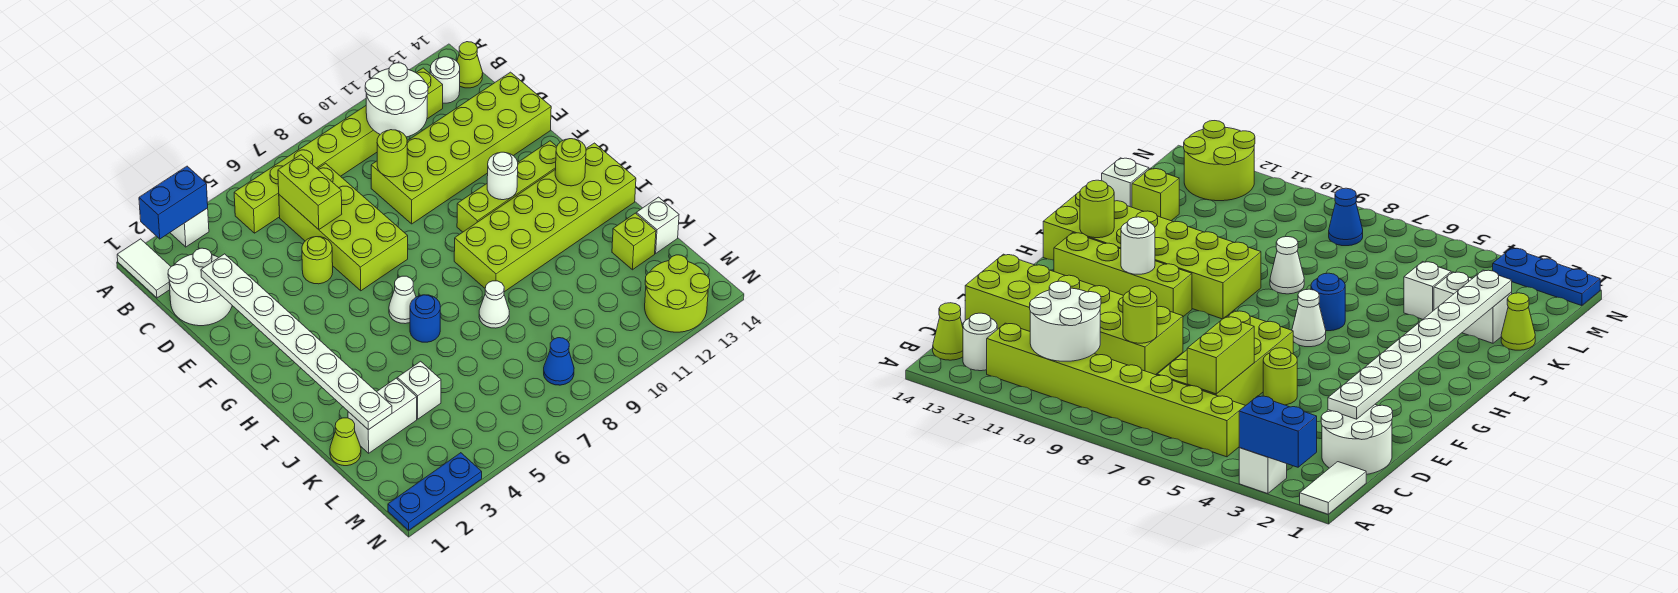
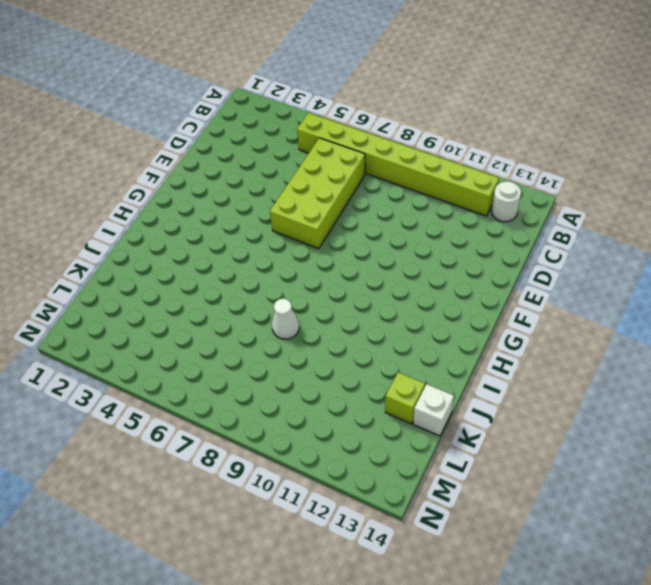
none -> white 1x2 tile [117,239,171,298]
none -> white 1x1 brick [170,208,209,247]
none -> lime 1x1 cone [457,42,483,88]

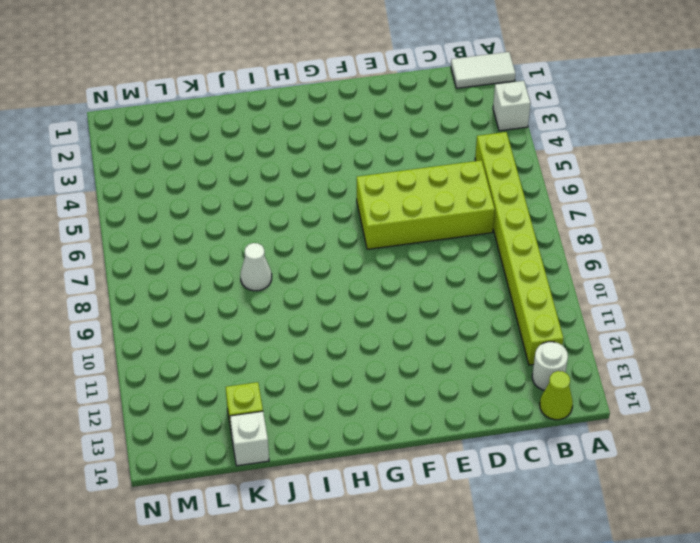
none -> white 2x2 round brick [168,248,232,326]
none -> lime 2x6 brick [371,72,551,224]
none -> lime 1x1 round brick [302,237,333,284]

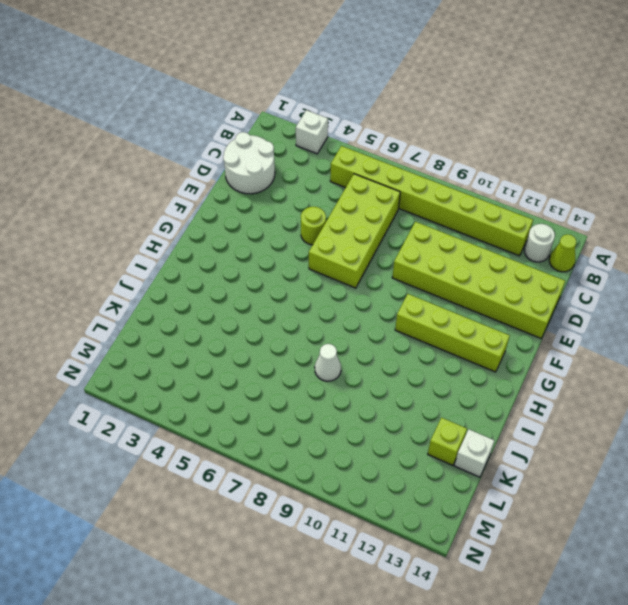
none -> white 1x2 tile [117,239,171,298]
none -> white 1x1 cone [389,276,416,324]
none -> lime 2x6 brick [454,143,636,292]

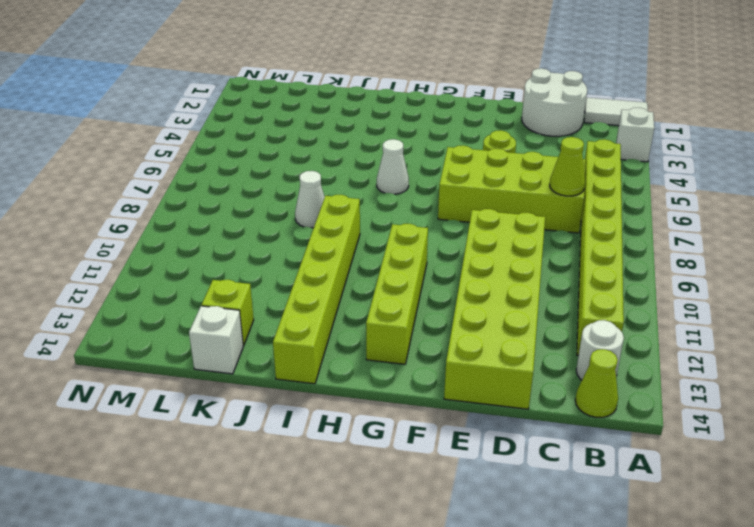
lime 1x1 cone [550,137,585,196] -> lime 1x1 cone moved to [330,418,361,466]
lime 1x6 brick [273,195,360,384] -> lime 2x6 brick [454,143,636,292]
none -> blue 1x1 round brick [410,295,440,342]
none -> white 1x2 brick [348,378,417,453]
none -> white 1x1 brick [397,361,441,419]

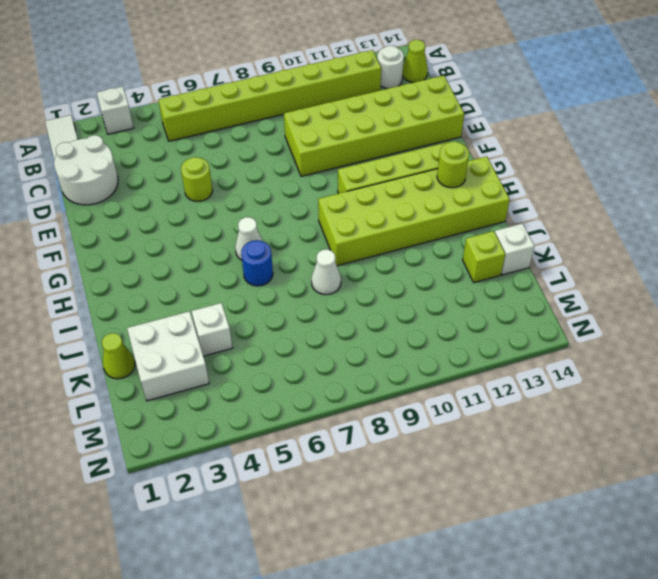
white 2x2 brick [127,311,209,401] -> white 1x2 brick [348,378,417,453]
none -> lime 2x4 brick [279,163,408,291]
none -> blue 1x1 cone [544,338,574,385]
none -> lime 2x2 round brick [645,255,710,332]

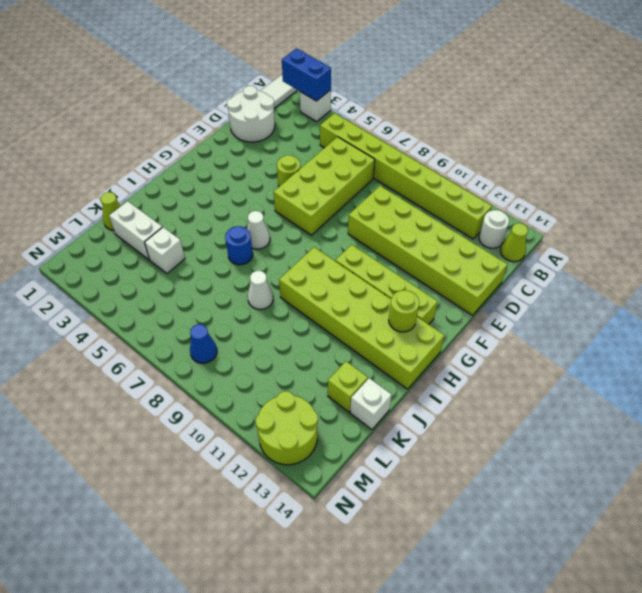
none -> blue 1x3 plate [388,453,482,530]
none -> white 2x2 round brick [365,63,428,137]
none -> lime 1x2 brick [278,155,342,230]

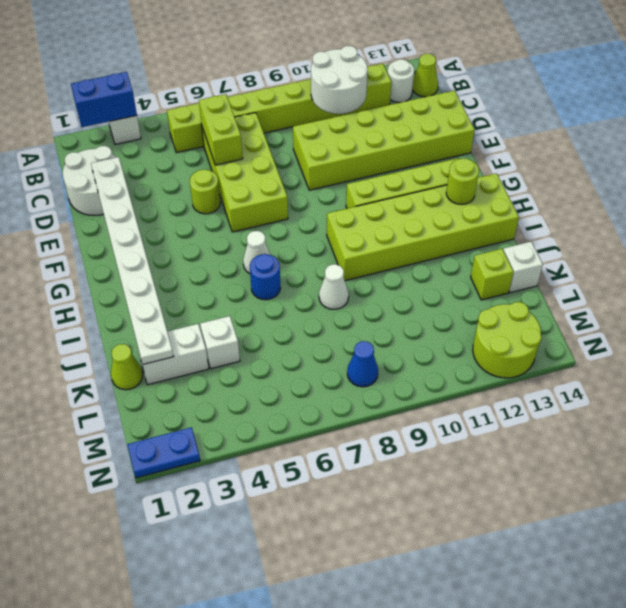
blue 1x2 plate [127,427,200,478] -> blue 1x3 plate [388,453,482,530]
none -> white 1x2 tile [117,239,171,298]
none -> lime 1x1 round brick [377,130,407,177]
none -> white 1x1 round brick [487,152,518,200]

